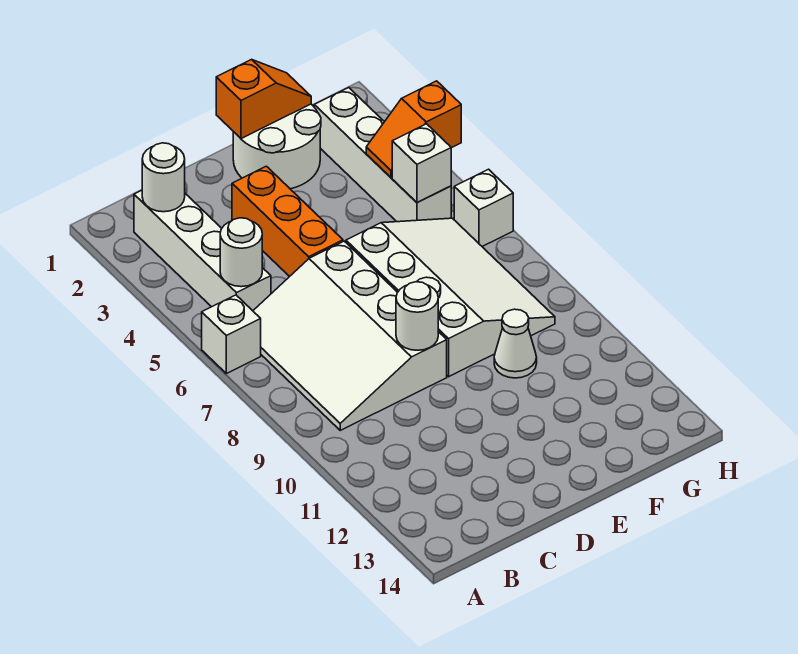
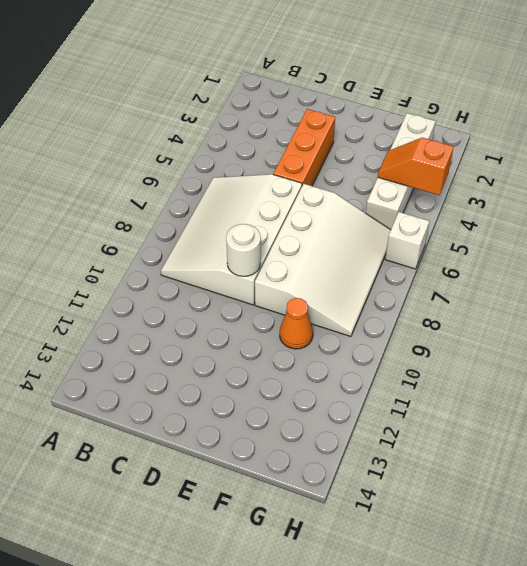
orange 1x1 cone [280,298,313,349] -> white 1x1 cone [494,309,537,378]
none -> white 1x1 brick [202,295,261,374]
none -> white 1x4 brick [134,190,271,311]
none -> white 2x2 round brick [233,104,321,189]

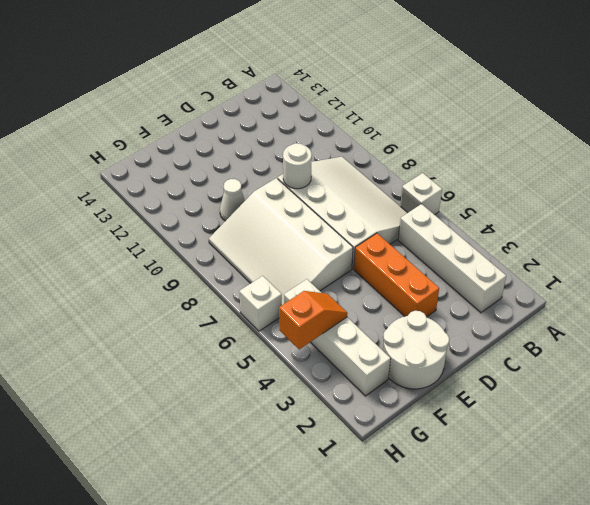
none -> white 1x1 round brick [142,143,185,212]
none -> white 1x1 round brick [220,218,262,287]
none -> orange 1x2 slope [216,59,311,139]

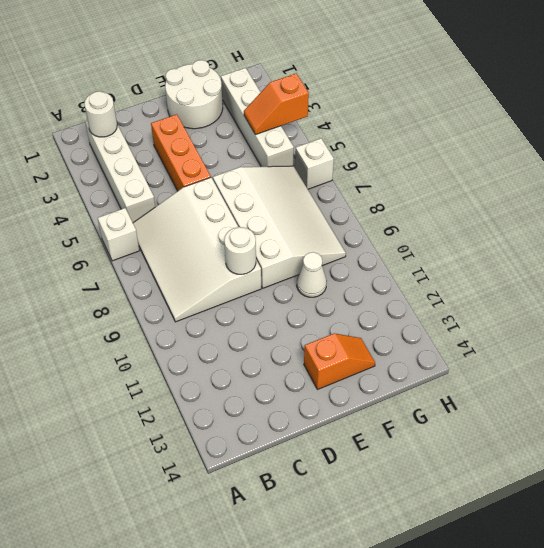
orange 1x2 slope [304,333,375,390] -> orange 1x2 slope moved to [216,59,311,139]
none -> white 1x1 round brick [220,218,262,287]
none -> white 1x1 brick [392,124,451,203]

